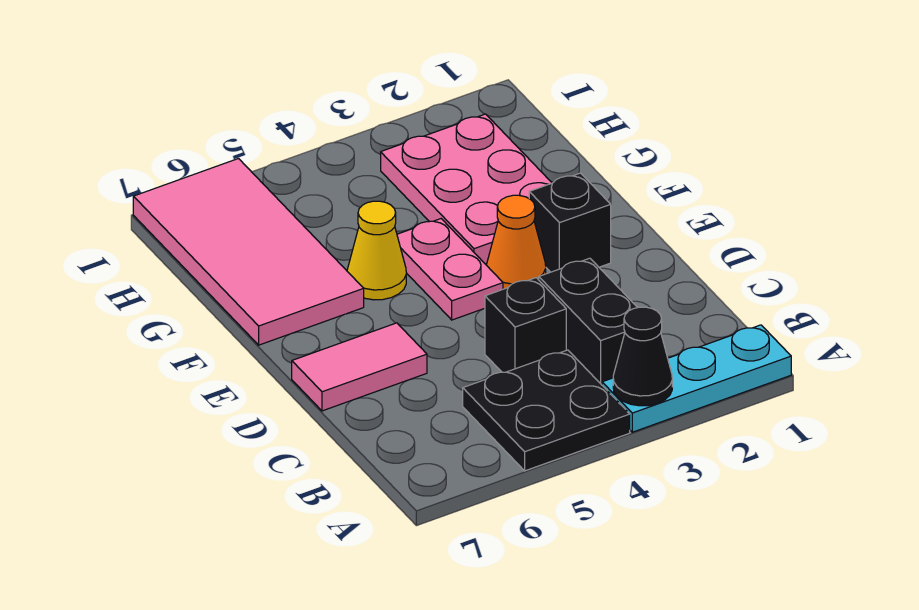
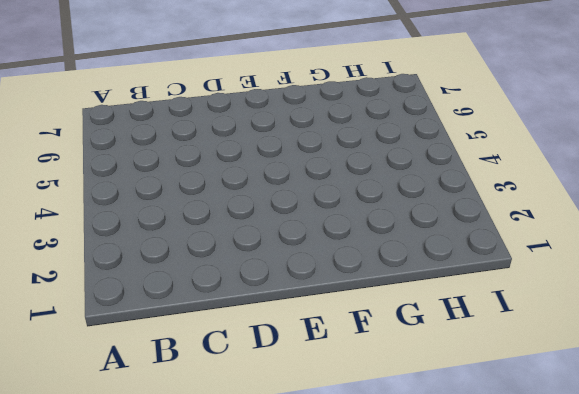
none -> cyan 1x3 plate [602,325,791,432]
none -> black 2x2 plate [463,350,630,471]
none -> black 1x2 brick [539,258,638,385]

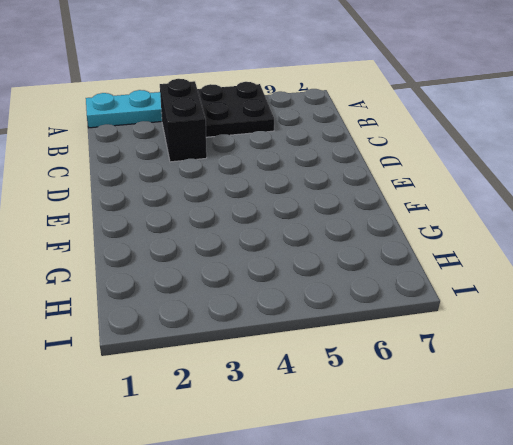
none -> black 1x1 brick [485,278,566,372]
none -> pink 1x2 tile [292,323,427,411]
none -> black 1x1 brick [529,173,611,272]

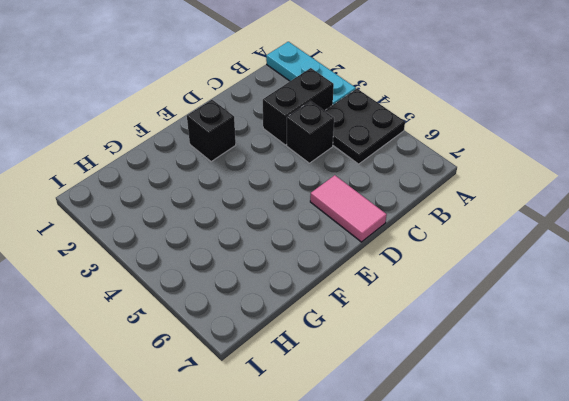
none -> orange 1x1 cone [487,195,546,289]
none -> pink 1x2 plate [397,219,503,320]
none -> pink 2x3 plate [381,114,552,264]

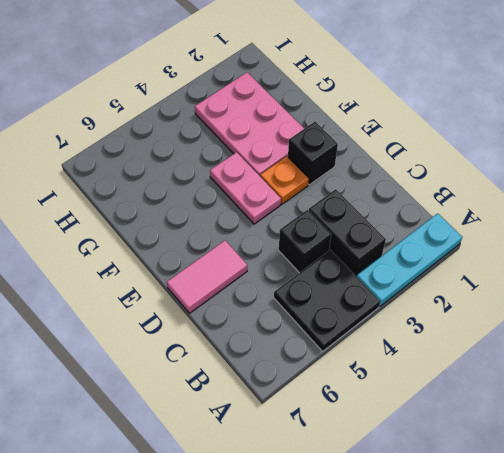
orange 1x1 plate [260,157,309,204] -> orange 1x1 cone [487,195,546,289]
none -> yellow 1x1 cone [347,201,406,300]
none -> pink 2x4 tile [133,159,364,345]
none -> black 1x1 cone [613,307,672,406]

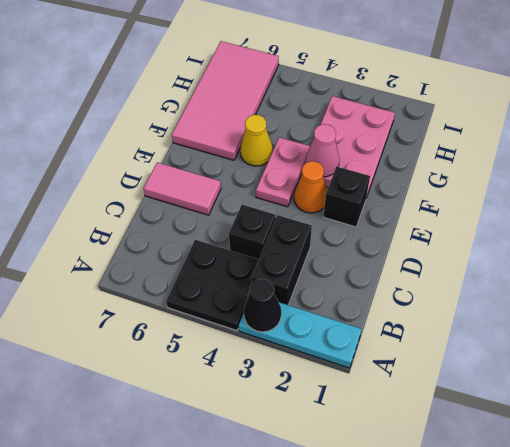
pink 1x1 cone [306,124,339,177] -> none

